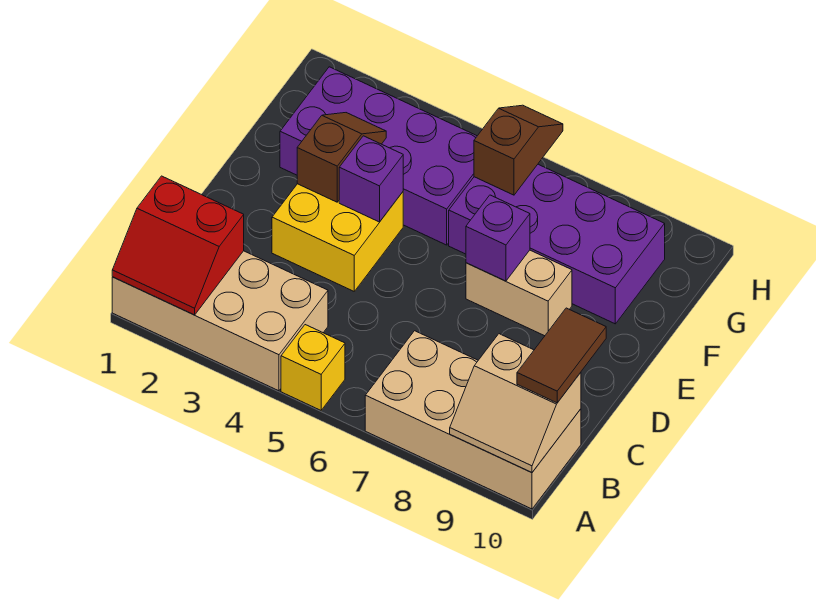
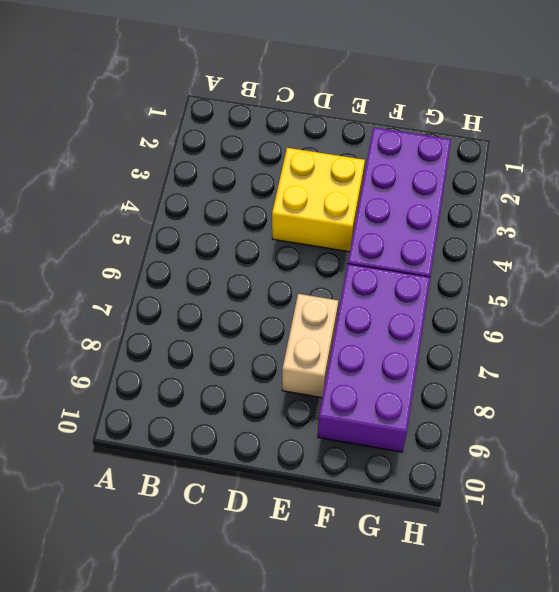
none -> tan 2x4 brick [112,251,328,391]
none -> yellow 1x1 brick [281,325,345,410]
none -> tan 2x4 brick [365,331,581,509]

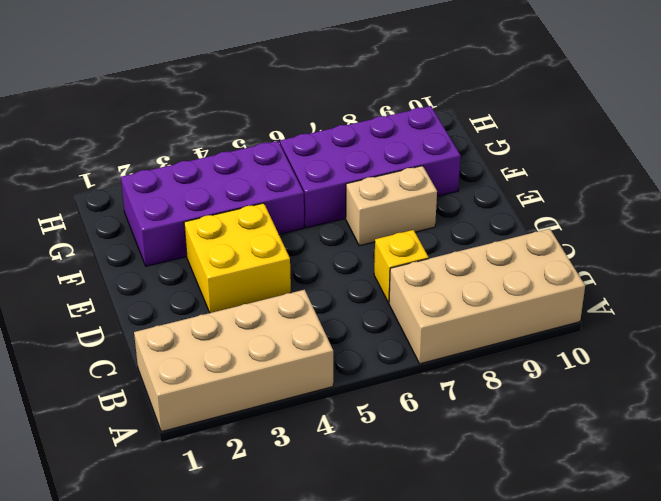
yellow 1x1 brick [374,230,429,303] -> yellow 1x1 brick moved to [281,325,345,410]
none -> red 2x2 slope [112,176,244,315]
none -> tan 2x2 slope [450,334,581,473]
none -> brown 1x2 slope [297,113,386,202]

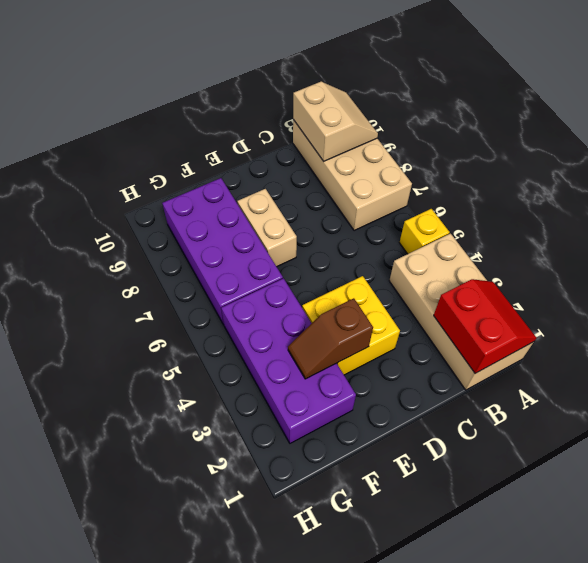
none -> purple 1x1 brick [339,136,403,222]
none -> purple 1x1 brick [466,195,530,281]
none -> brown 1x2 slope [474,105,563,195]

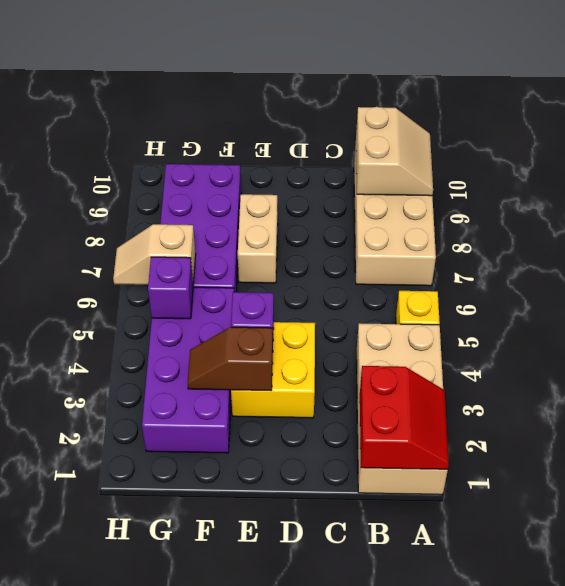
purple 1x1 brick [148,257,193,319] -> purple 1x1 brick moved to [466,195,530,281]
tan 1x2 slope [113,224,196,285] -> brown 1x2 slope [474,105,563,195]
none -> brown 1x2 tile [517,308,606,403]

